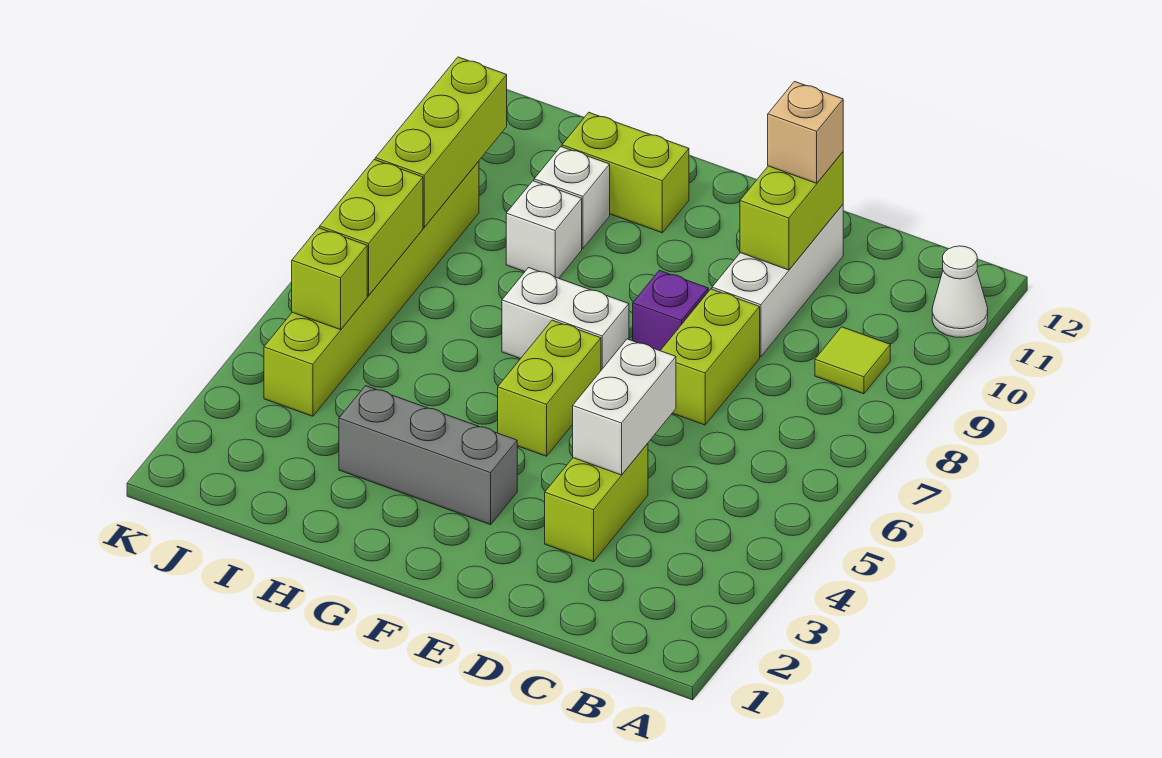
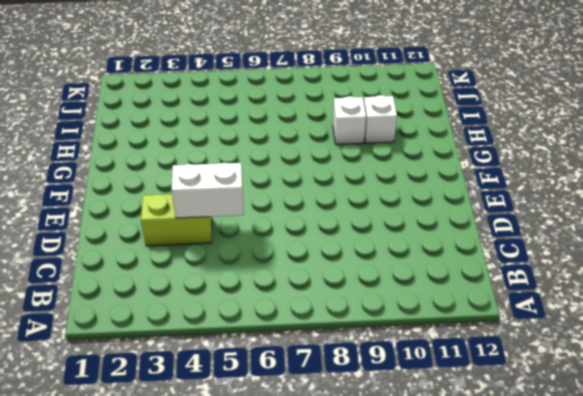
none -> white 1x1 cone [932,246,988,337]
none -> lime 1x1 tile [815,327,890,394]
none -> lime 1x2 brick [660,289,760,425]

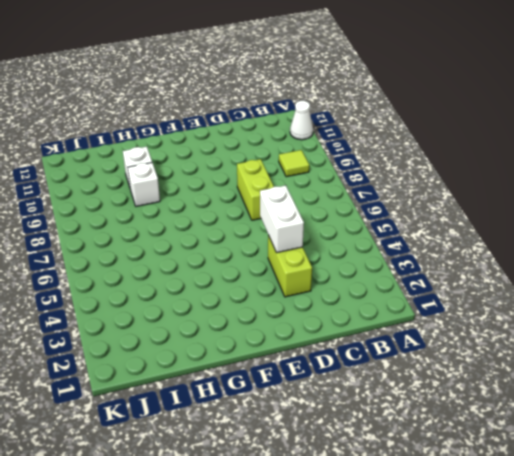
none -> white 1x3 brick [712,205,843,357]
none -> purple 1x1 brick [633,270,708,351]
none -> grey 1x3 brick [339,386,517,525]

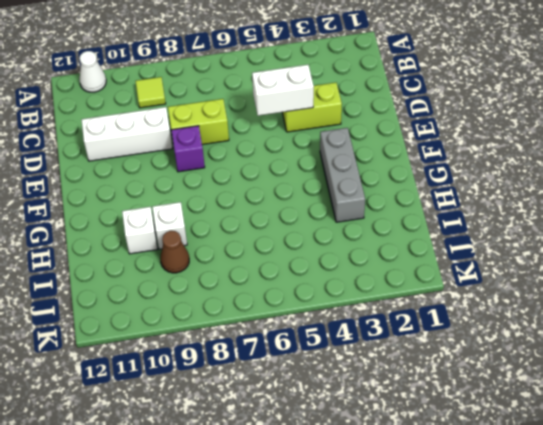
brown 1x1 cone [160,231,189,273] -> none
none -> lime 1x2 brick [498,320,601,456]
none -> white 1x2 brick [502,268,629,370]
none -> lime 1x2 brick [562,112,689,233]

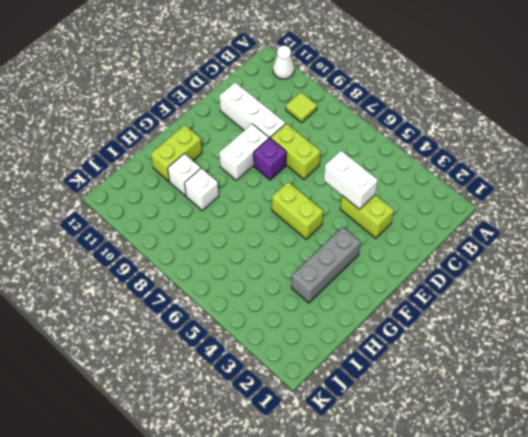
white 1x2 brick [219,124,269,180] -> white 1x2 brick moved to [502,268,629,370]
none -> lime 1x6 brick [264,161,479,416]
none -> lime 1x2 brick [740,152,843,270]
none -> lime 1x1 brick [292,228,367,330]

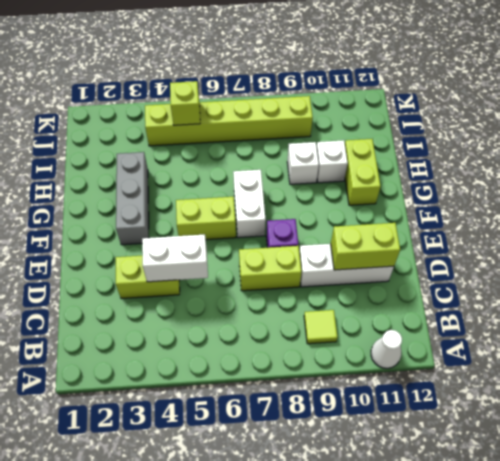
none -> lime 1x2 brick [320,160,423,296]
none -> lime 1x3 brick [375,57,507,227]
none -> tan 1x1 brick [768,82,843,183]

